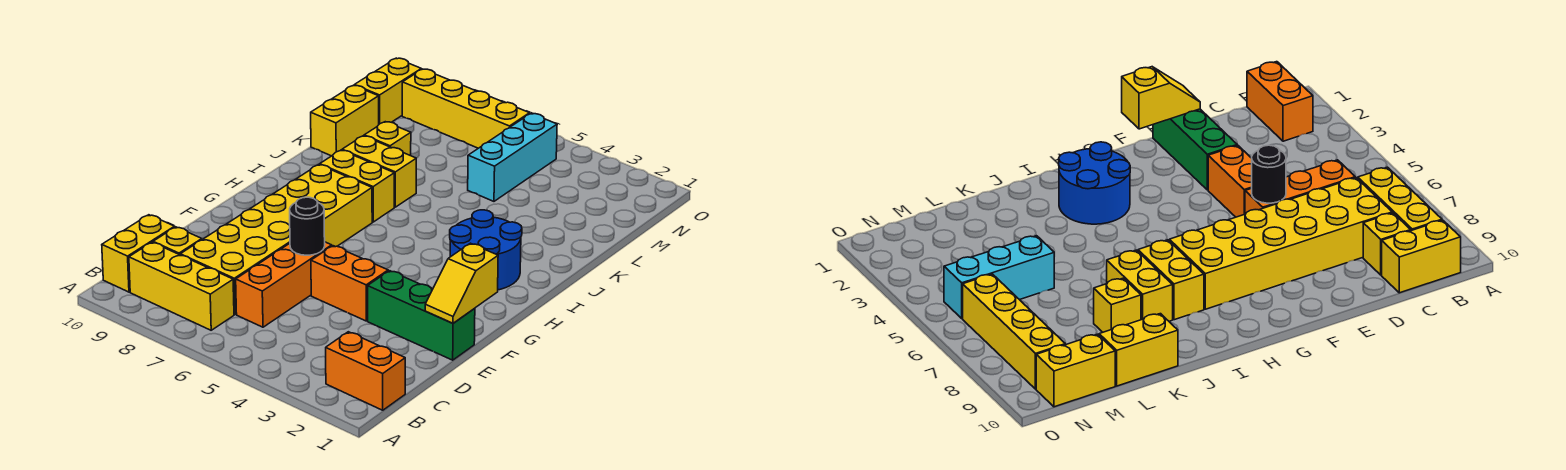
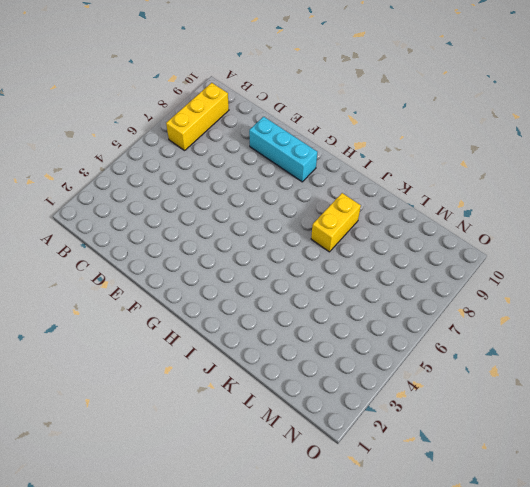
cyan 1x3 brick [249,117,317,182] -> cyan 1x3 brick moved to [468,114,557,201]
none -> orange 1x2 brick [326,332,405,410]
none -> yellow 1x2 brick [102,215,175,292]
none -> orange 1x3 brick [236,242,332,327]

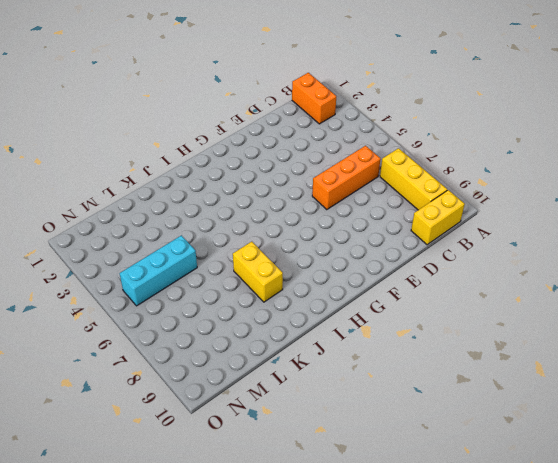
none -> yellow 2x6 brick [180,165,372,314]
none -> yellow 1x1 brick [153,227,202,255]
none -> green 1x3 brick [368,271,475,360]

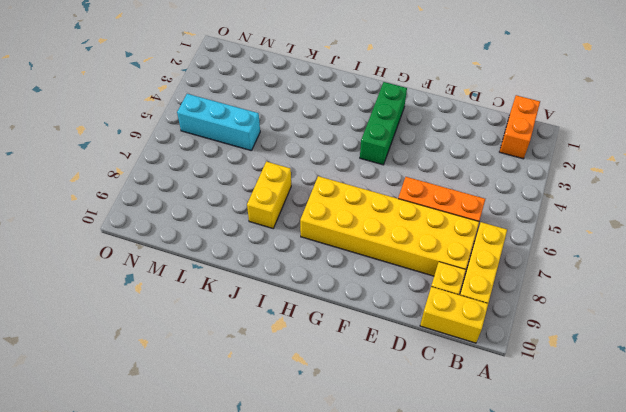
green 1x3 brick [360,82,407,165] -> green 1x3 brick moved to [368,271,475,360]
none -> orange 1x2 brick [311,246,388,321]
none -> blue 2x2 round brick [450,210,522,290]
none -> yellow 1x2 brick [320,150,394,222]

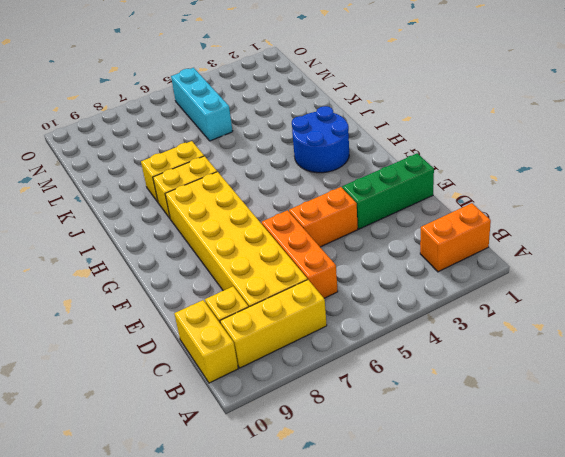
none -> yellow 1x1 brick [364,122,411,156]
none -> yellow 1x2 brick [311,85,379,156]
none -> yellow 1x2 brick [354,58,421,124]

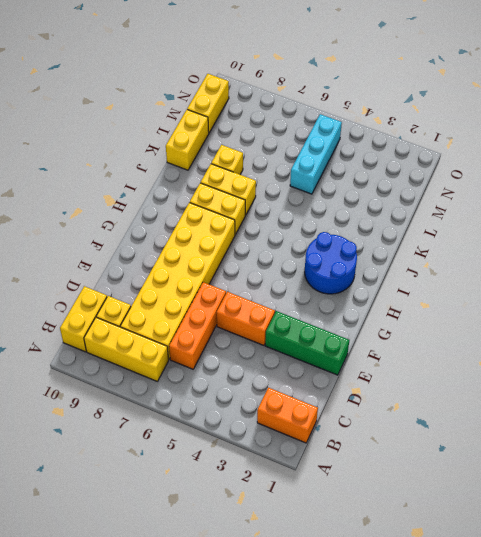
none -> yellow 1x4 brick [402,69,530,148]
none -> yellow 1x2 slope [425,243,498,323]
none -> black 1x1 round brick [290,197,325,255]

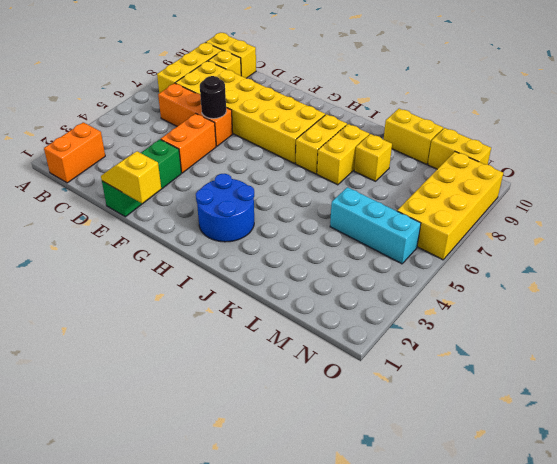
yellow 2x4 brick [397,152,503,260] -> yellow 1x4 brick [402,69,530,148]

